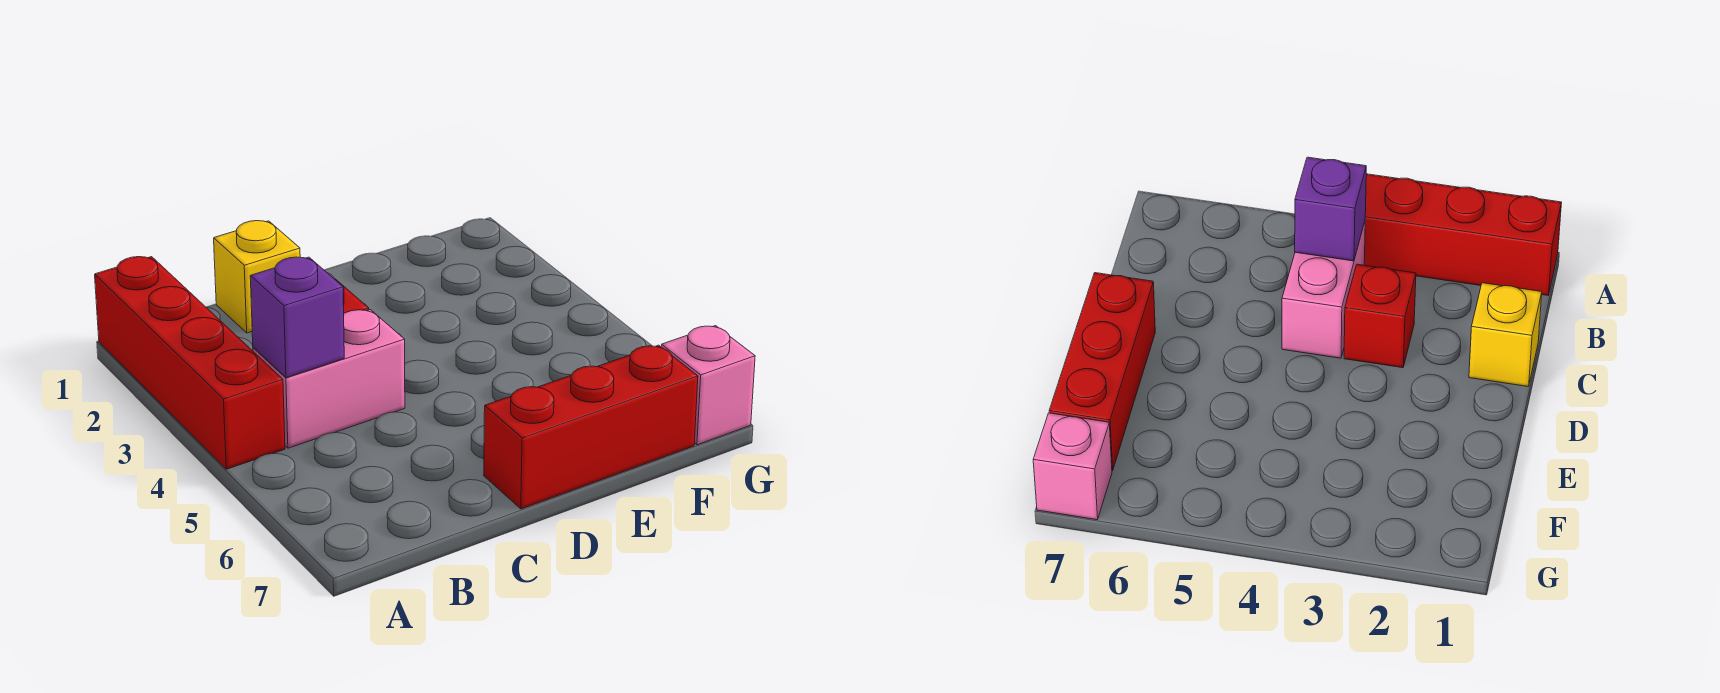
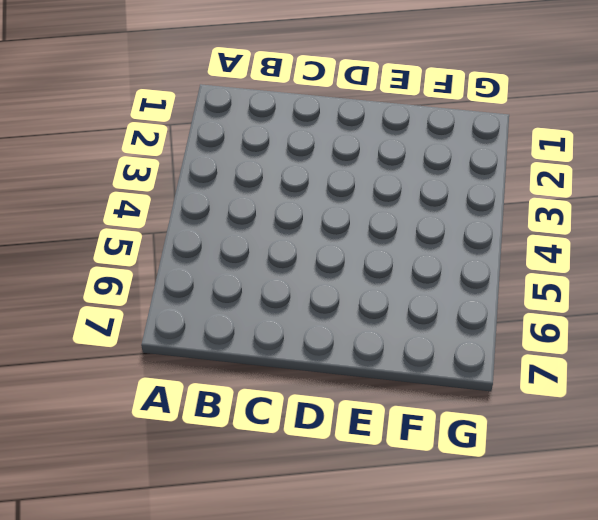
none -> red 1x4 brick [95,257,285,469]
none -> pink 1x2 brick [253,310,405,448]

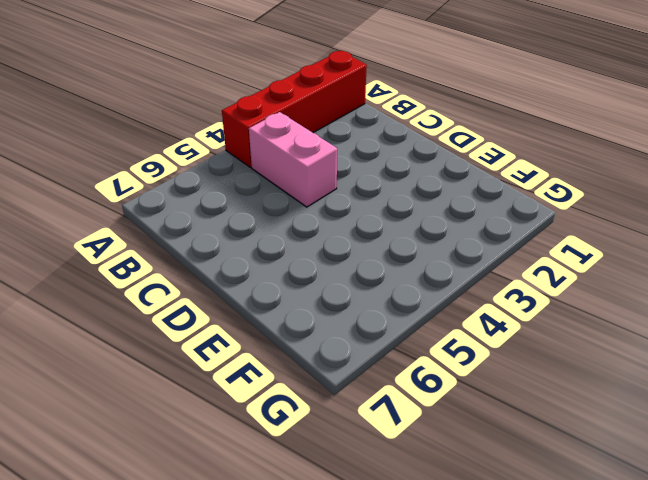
none -> yellow 1x1 brick [214,221,300,333]
none -> red 1x1 brick [1344,264,1416,368]

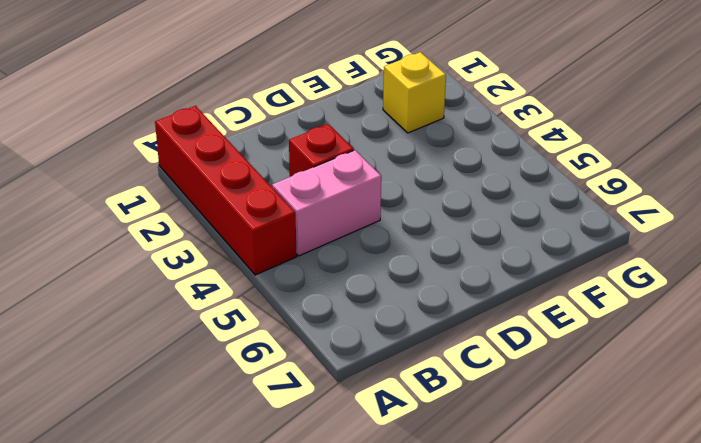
yellow 1x1 brick [383,52,446,133] -> yellow 1x1 brick moved to [214,221,300,333]
none -> red 1x3 brick [484,345,698,509]
none -> pink 1x1 brick [661,326,755,445]

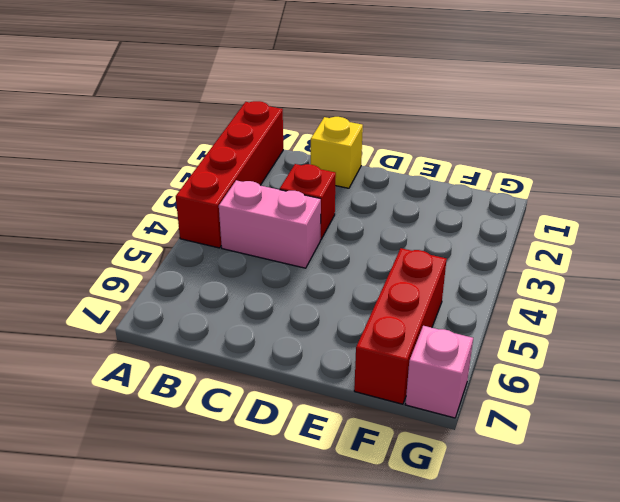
red 1x3 brick [354,248,447,404] -> red 1x3 brick turned to [484,345,698,509]
none -> purple 1x1 brick [250,257,344,378]

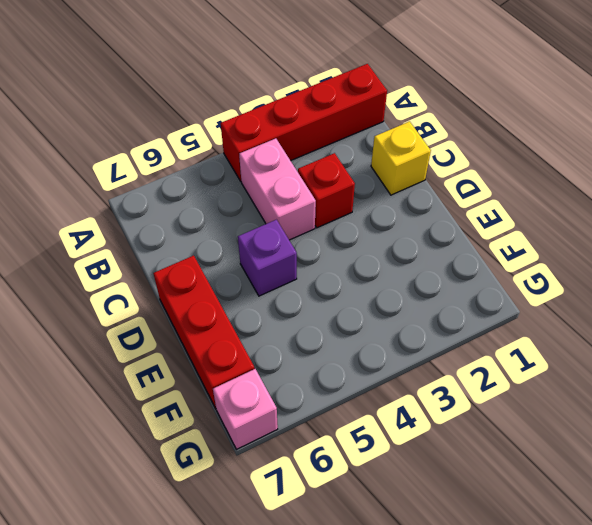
purple 1x1 brick [238,220,297,296] -> purple 1x1 brick moved to [250,257,344,378]

